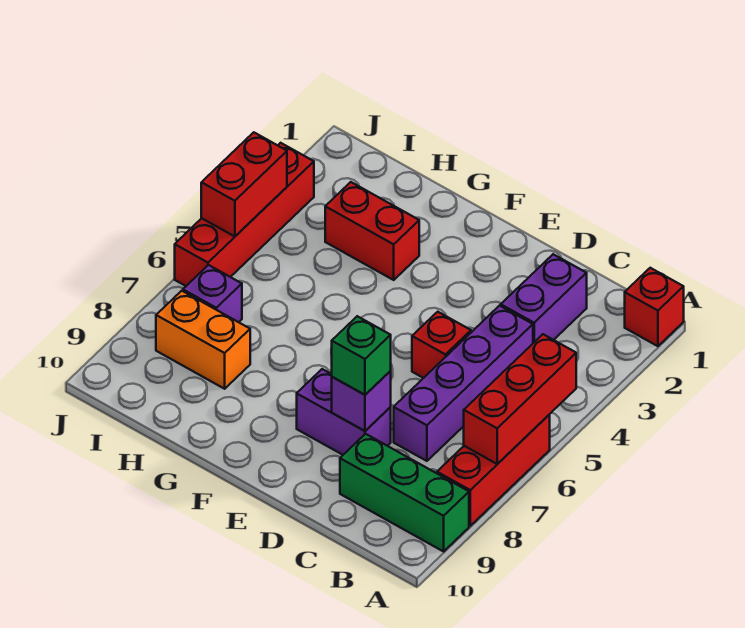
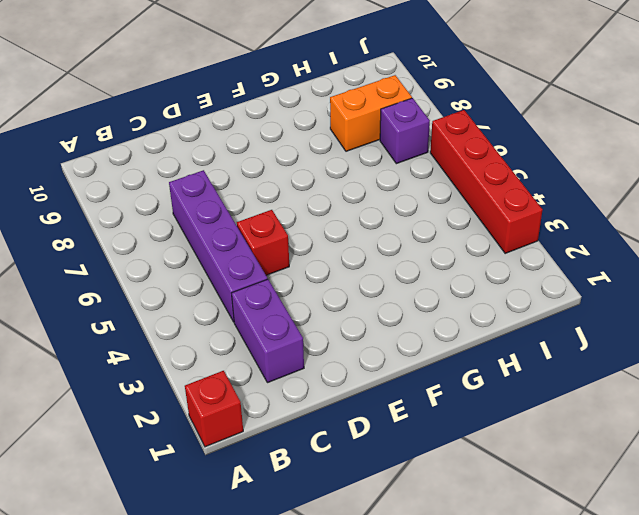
none -> red 1x3 brick [437,415,550,526]
none -> green 1x3 brick [340,434,469,551]
none -> purple 1x2 brick [297,369,391,455]

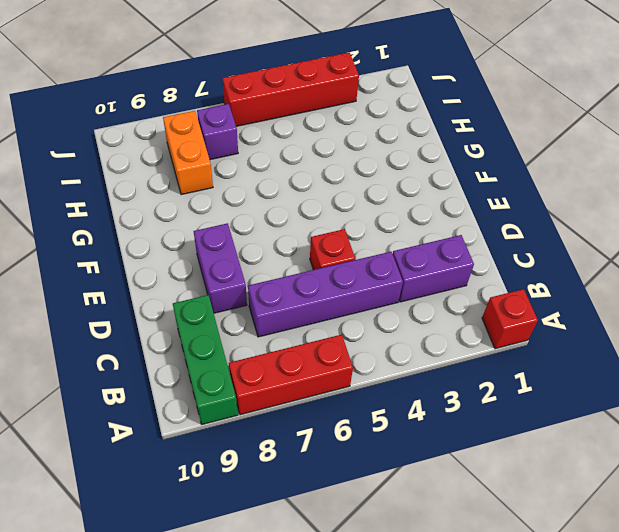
none -> red 1x2 brick [325,182,419,280]
none -> red 1x3 brick [464,334,576,464]
none -> purple 1x1 brick [332,371,391,431]

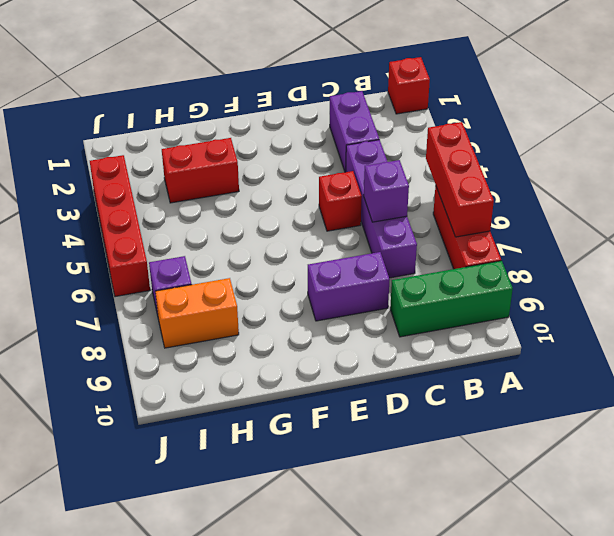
purple 1x1 brick [364,160,409,222] -> purple 1x1 brick moved to [332,371,391,431]
none -> red 1x2 brick [201,132,287,236]
none -> green 1x1 brick [331,316,391,395]

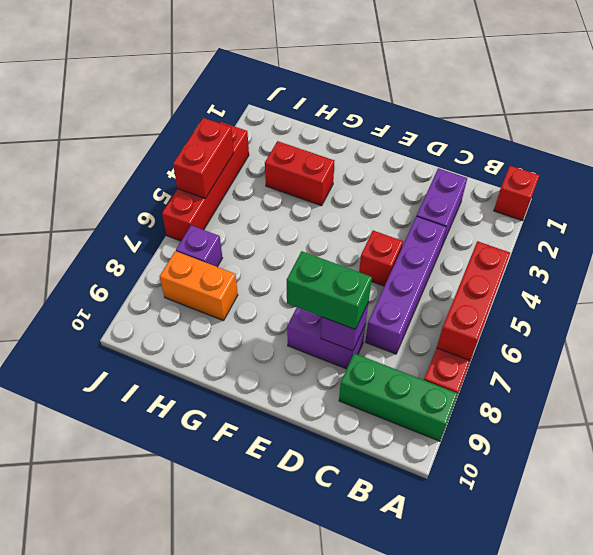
green 1x2 brick [287,251,372,329] -> green 1x1 brick [331,316,391,395]

